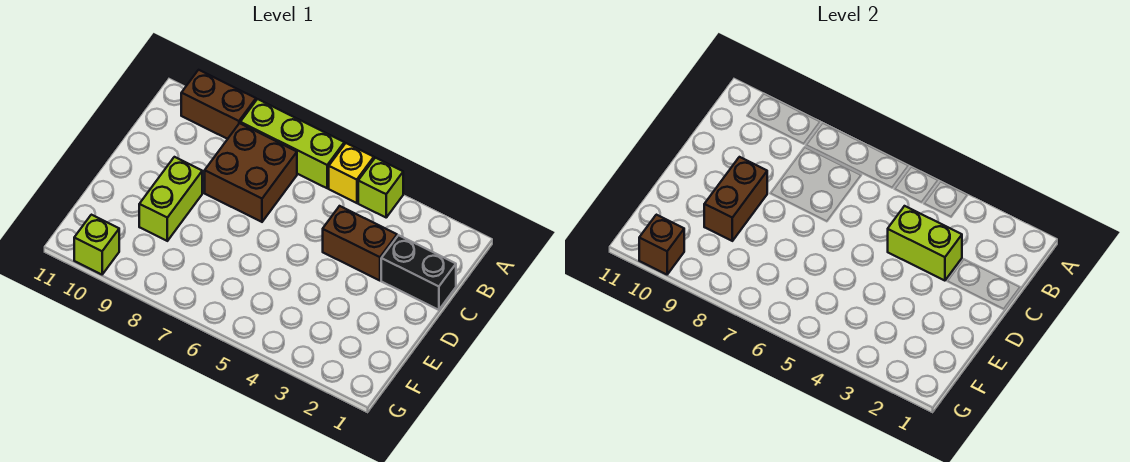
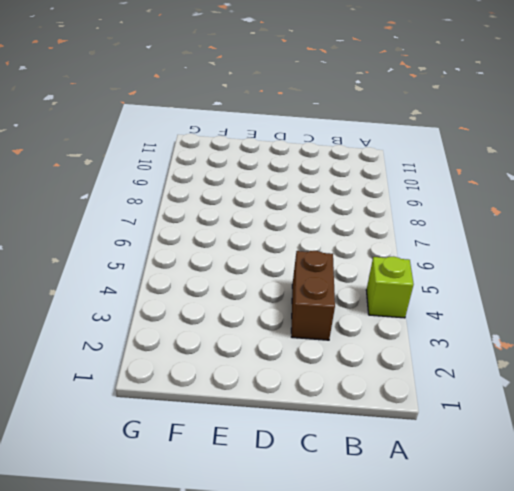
none -> yellow 1x1 brick [329,143,374,203]
none -> lime 1x3 brick [240,99,344,188]
none -> brown 1x2 brick [181,70,256,139]

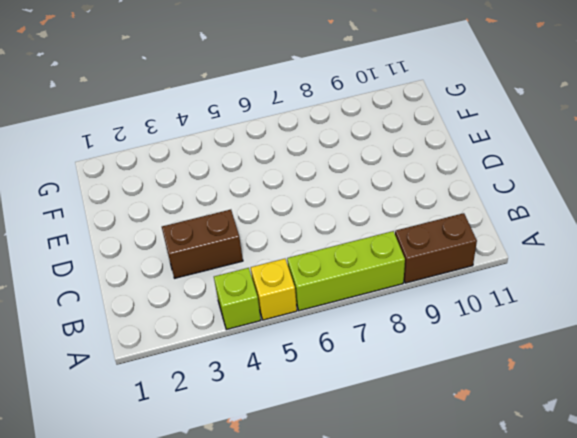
none -> brown 2x2 brick [205,123,297,222]
none -> black 1x2 brick [381,235,456,310]
none -> lime 1x2 brick [139,157,202,241]

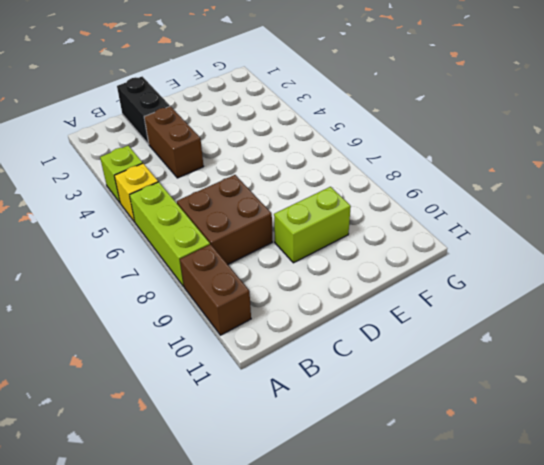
none -> lime 1x1 brick [74,215,119,274]
none -> lime 1x2 brick [888,206,962,281]
none -> brown 1x2 brick [704,157,767,241]

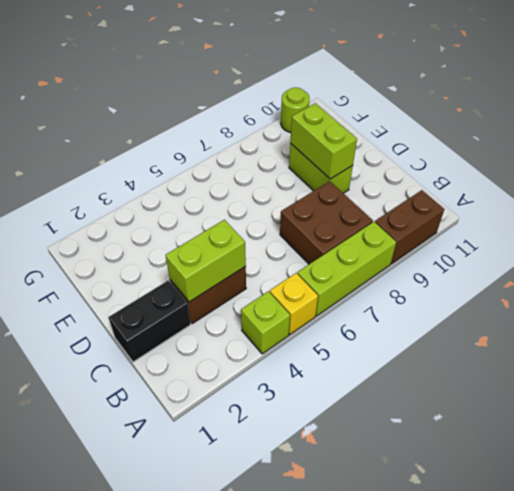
lime 1x2 brick [290,103,357,179] -> brown 1x2 brick [704,157,767,241]
lime 1x1 round brick [281,87,310,133] -> lime 1x1 brick [74,215,119,274]
none -> brown 1x1 brick [639,215,684,274]

